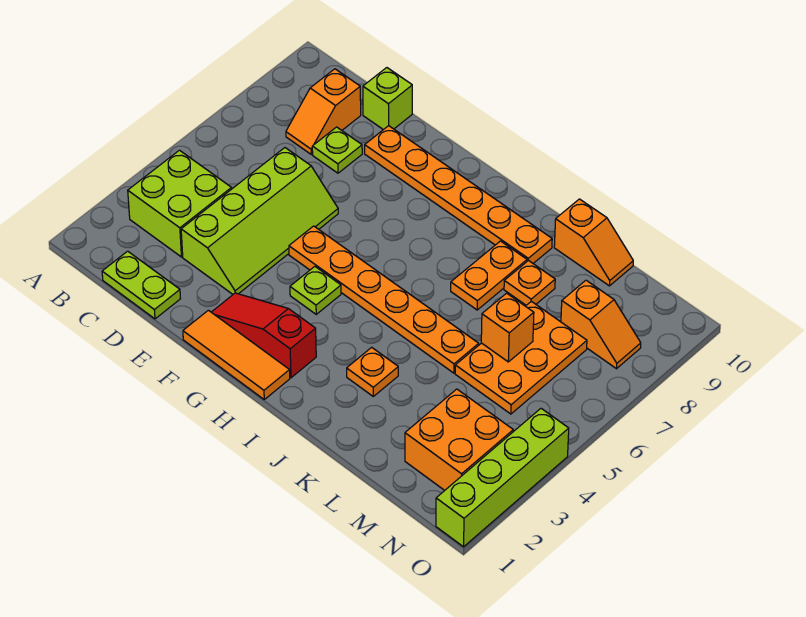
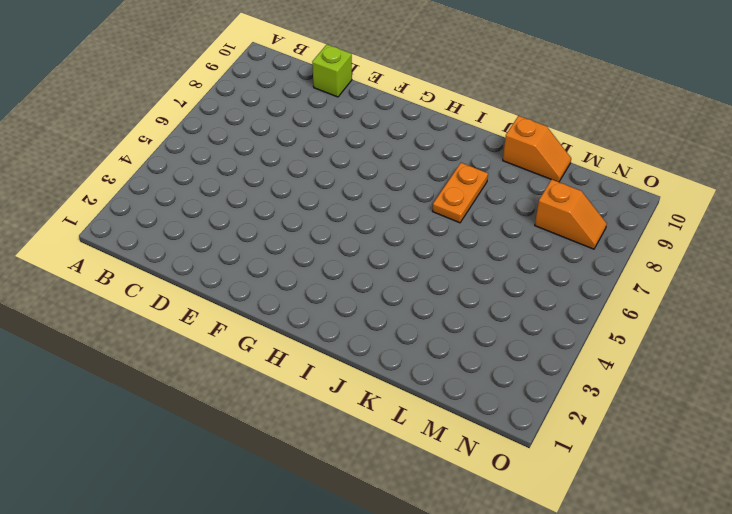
none -> lime 2x2 brick [128,150,232,257]
none -> lime 1x2 plate [102,251,180,319]
none -> orange 1x2 slope [286,69,361,154]

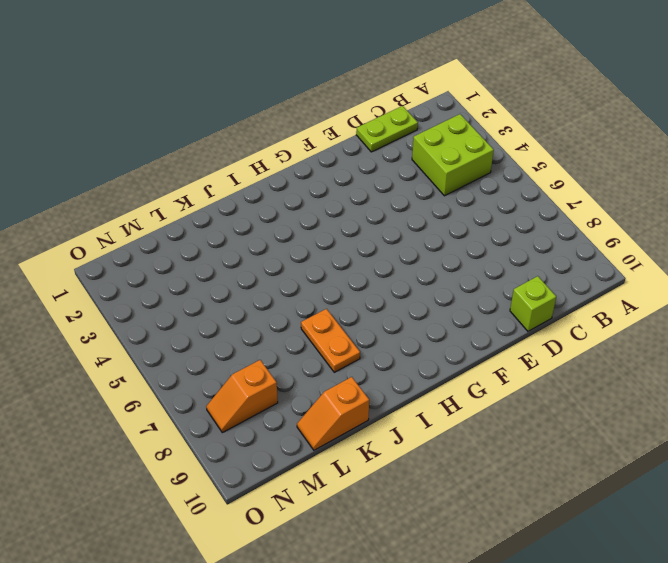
none -> orange 1x2 slope [286,69,361,154]
none -> lime 2x4 slope [181,148,338,294]
none -> lime 1x1 plate [312,127,362,173]

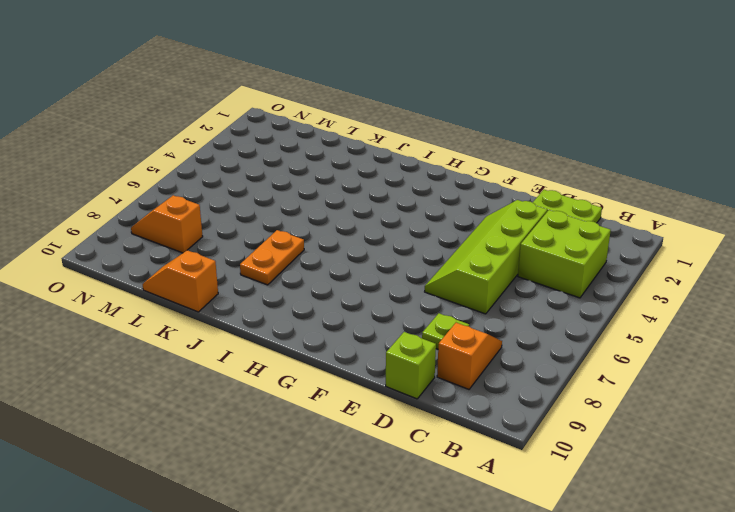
none -> orange 1x6 plate [365,126,552,263]
none -> orange 1x3 tile [183,310,290,399]
none -> red 1x3 slope [212,293,316,378]

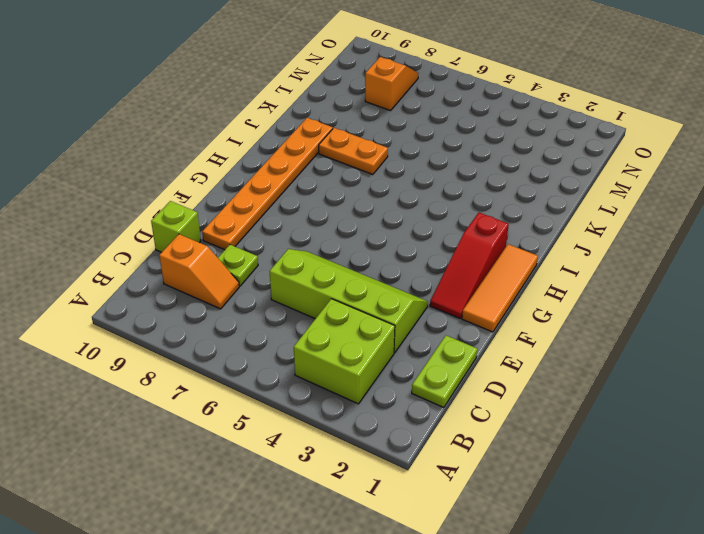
none -> orange 1x6 plate [289,226,479,373]
none -> lime 1x1 plate [290,267,341,314]
none -> orange 1x1 plate [347,347,398,396]

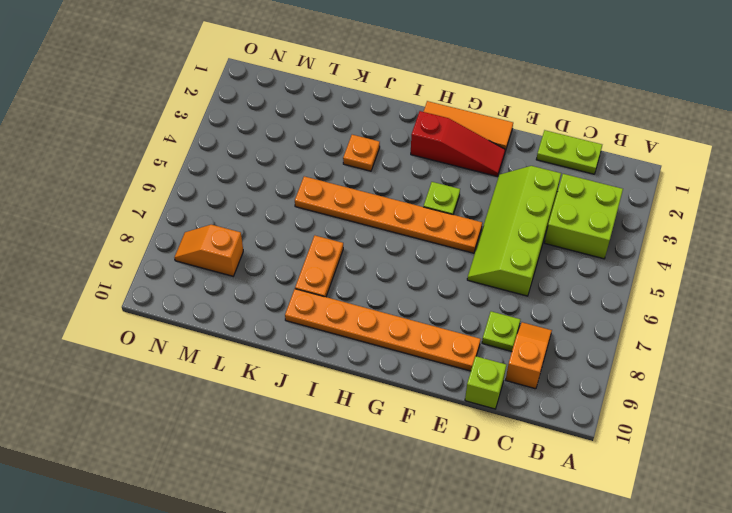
none -> orange 1x1 plate [504,260,555,305]
none -> orange 1x2 slope [554,199,633,286]
none -> orange 2x3 plate [455,301,587,414]

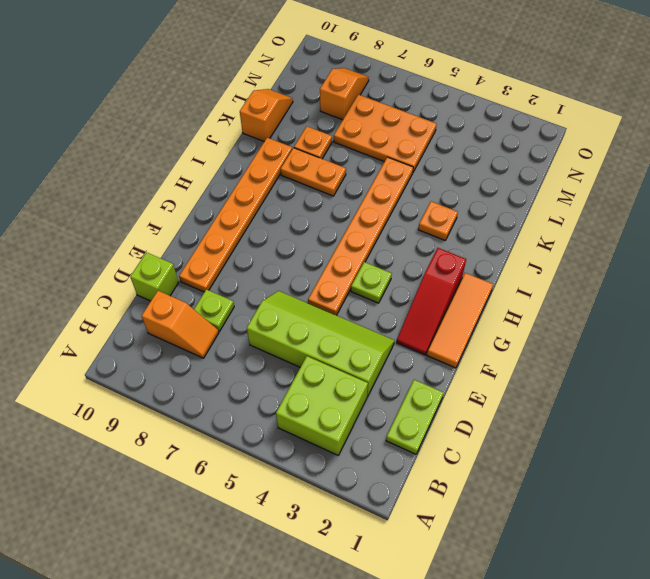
none -> orange 2x2 brick [405,389,513,490]
none -> lime 1x4 brick [436,409,569,547]
none -> orange 1x1 brick [481,293,534,362]

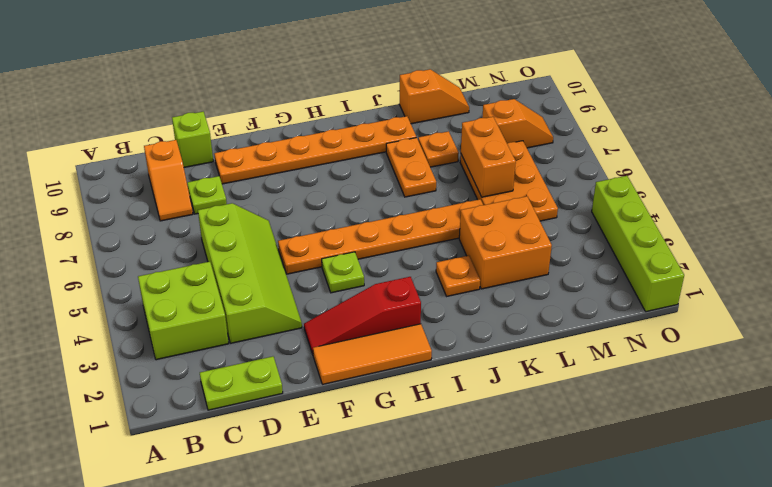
orange 2x2 brick [459,196,552,289] -> orange 2x2 brick moved to [405,389,513,490]
orange 1x2 brick [461,117,516,197] -> orange 1x1 brick [481,293,534,362]

